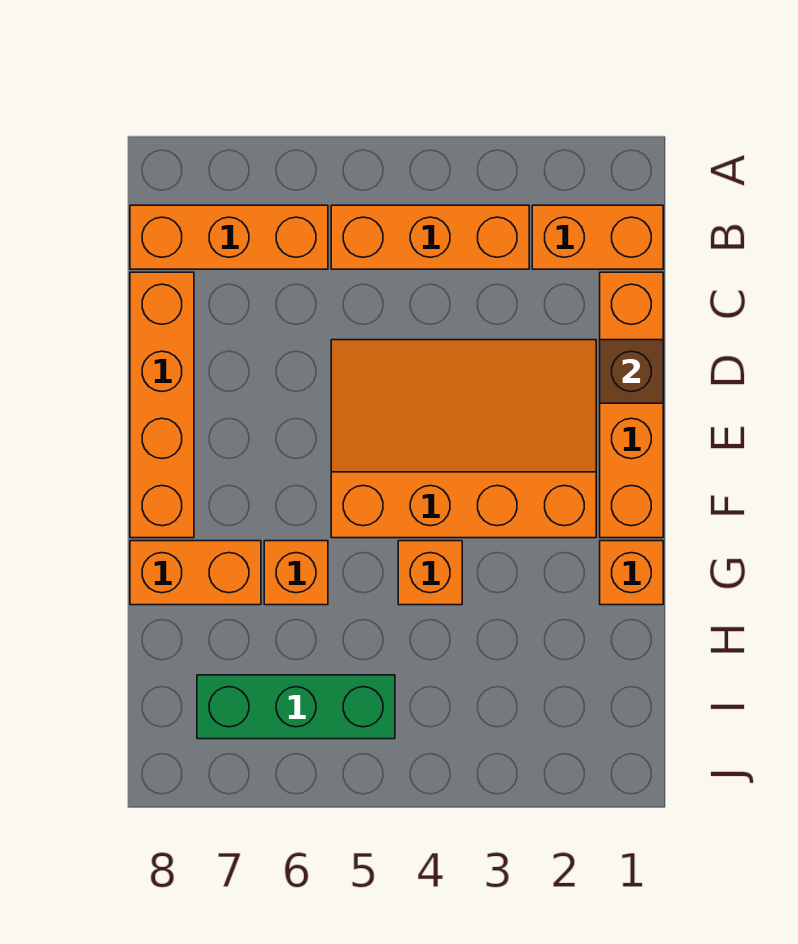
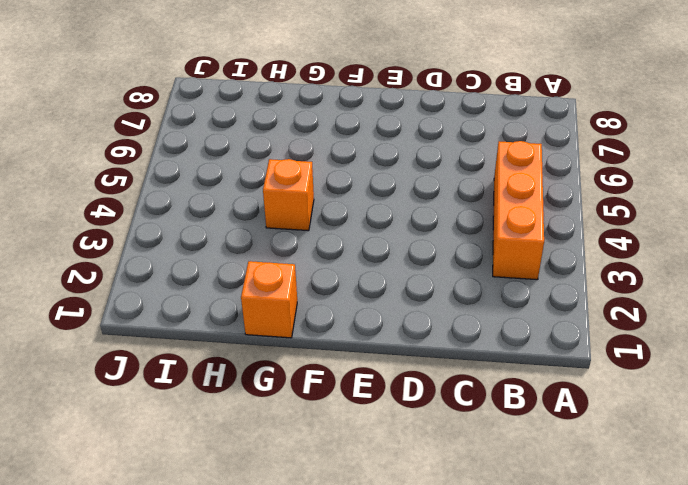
none -> orange 1x2 brick [532,205,663,269]
none -> orange 1x3 brick [130,205,328,269]
none -> orange 1x4 brick [600,272,663,538]

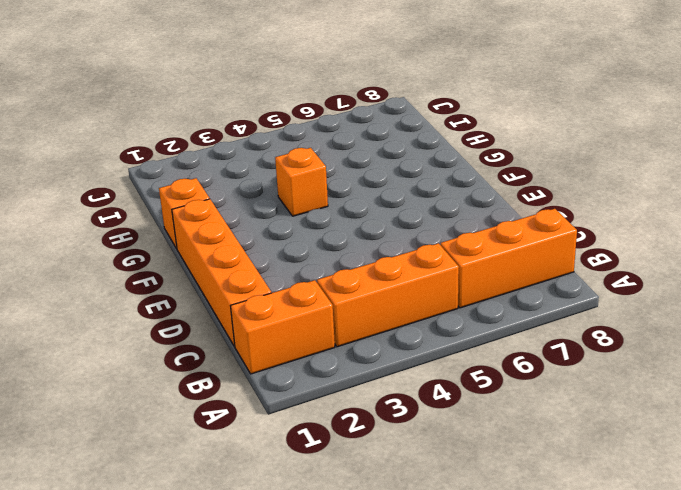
none -> orange 1x4 brick [130,272,194,538]
none -> orange 3x4 slope [331,340,596,538]
none -> orange 1x1 brick [264,541,328,605]

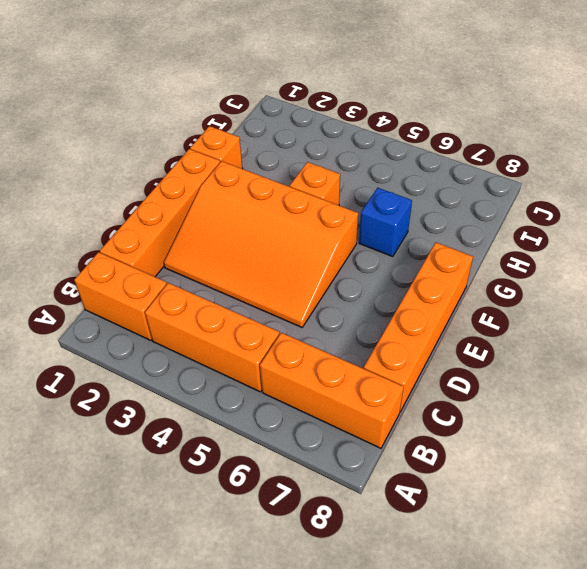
blue 1x1 brick [359,188,412,257] -> orange 1x1 brick [264,541,328,605]
none -> orange 1x2 brick [130,541,261,605]
none -> green 1x3 brick [197,675,395,739]
none -> brown 1x1 brick [600,340,663,403]

